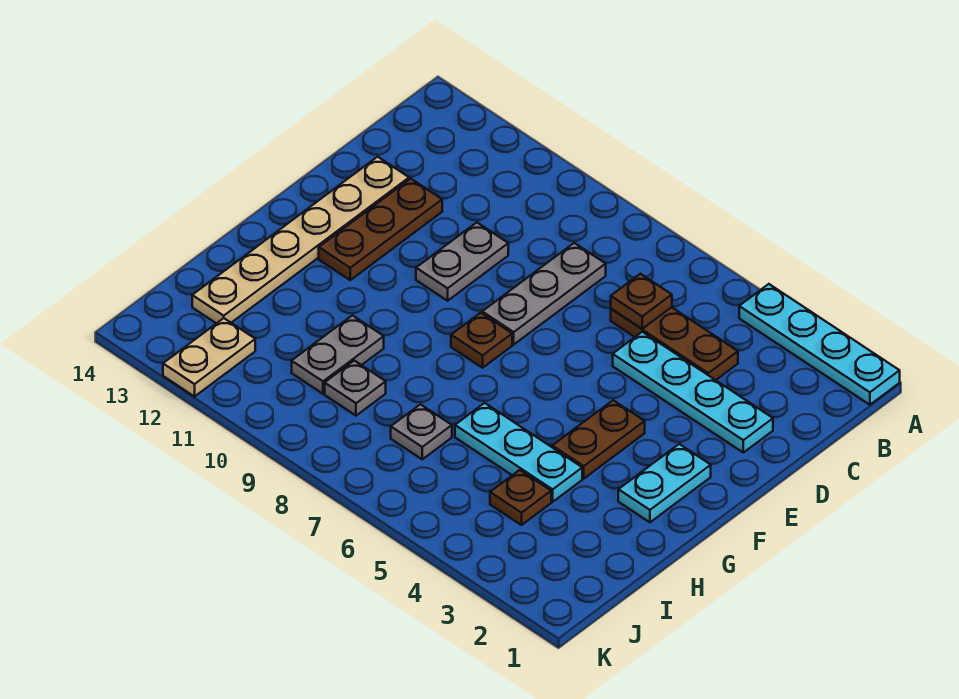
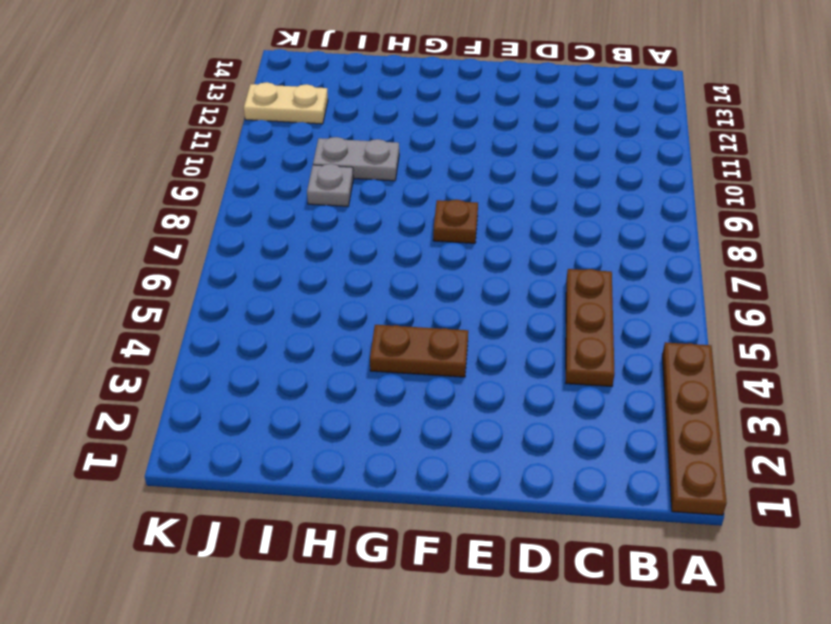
brown 1x4 plate [662,342,727,515] -> cyan 1x4 plate [739,284,900,405]
none -> grey 1x3 plate [482,243,606,344]
none -> cyan 1x4 plate [613,332,773,453]
none -> grey 1x2 plate [416,223,508,301]

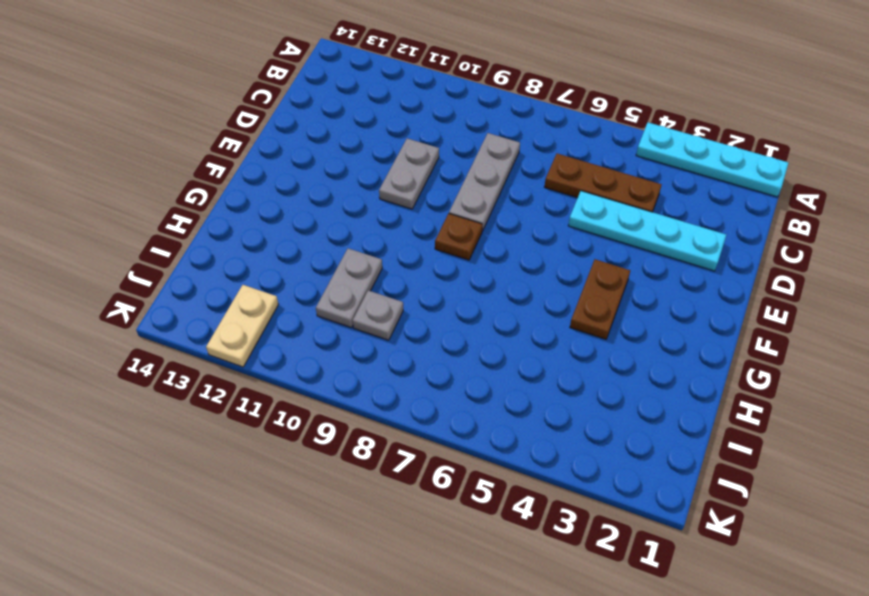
none -> brown 1x3 plate [319,179,442,280]
none -> tan 1x6 plate [192,157,409,323]
none -> cyan 1x2 plate [618,444,711,522]

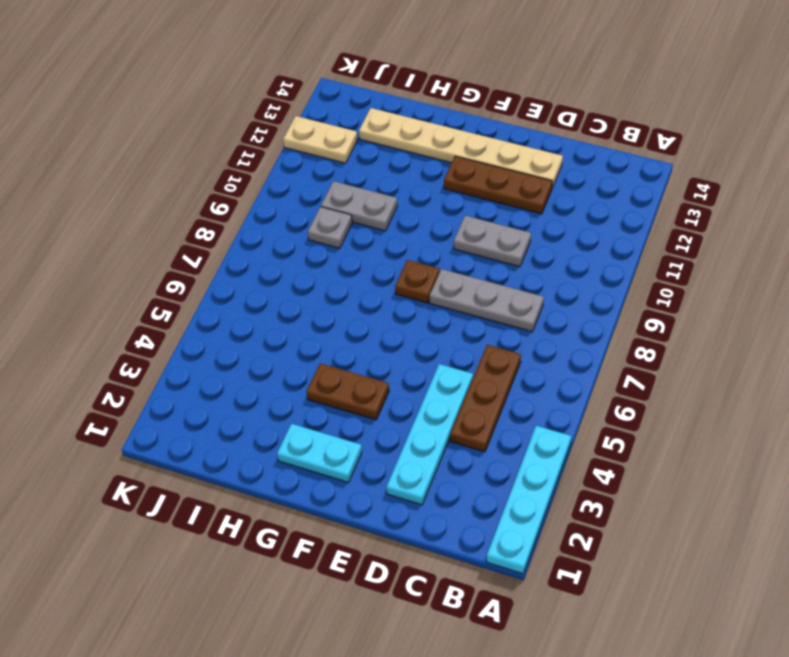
none -> cyan 1x3 plate [455,403,582,502]
none -> brown 1x1 plate [490,470,551,525]
none -> grey 1x1 plate [391,404,452,459]

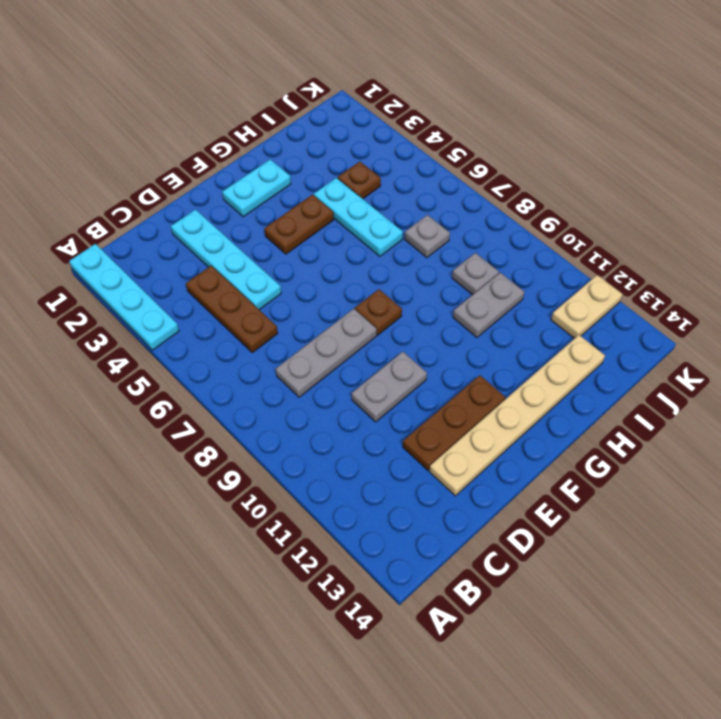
none -> brown 1x1 plate [611,274,672,329]

